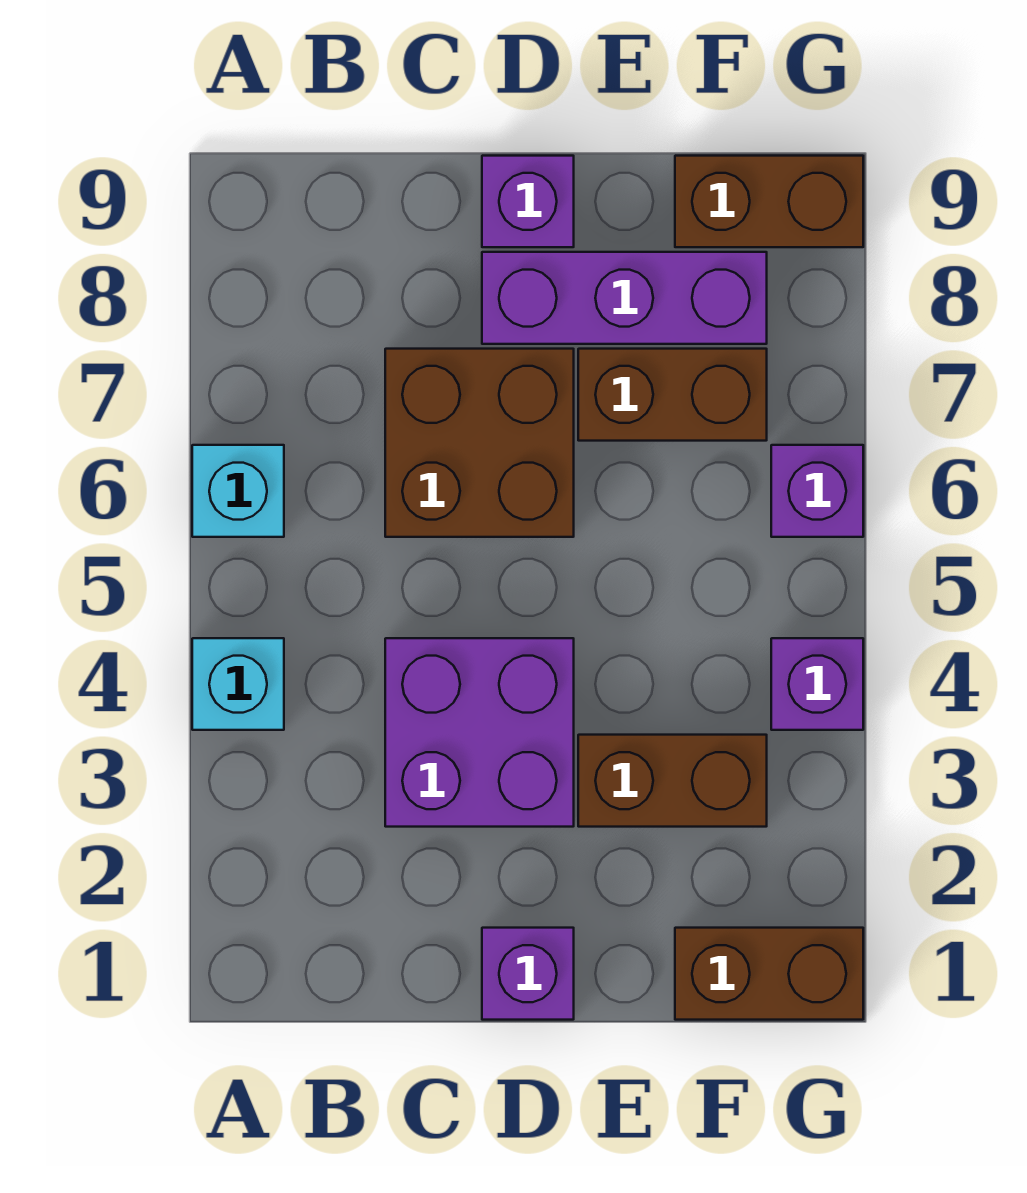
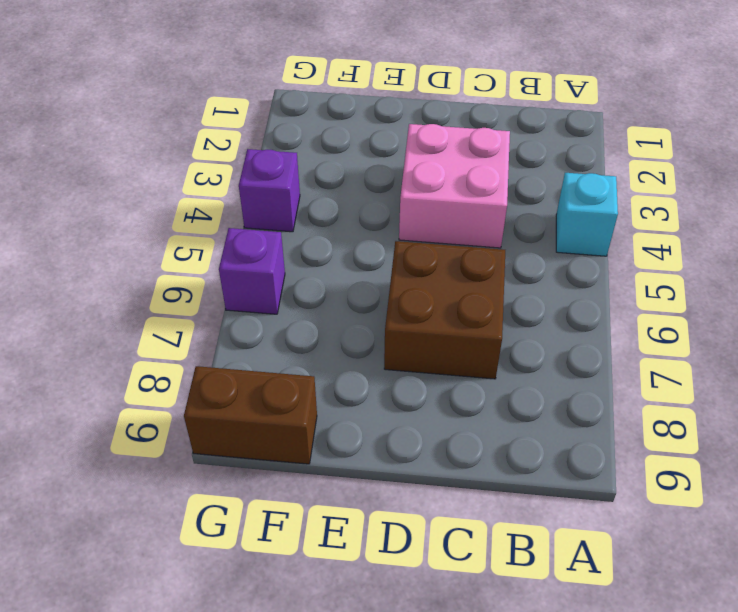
pink 2x2 brick [399,124,510,248] -> purple 2x2 brick [385,638,574,827]
none -> cyan 1x1 brick [192,445,284,537]
none -> purple 1x1 brick [482,928,574,1020]
none -> purple 1x3 brick [482,252,767,344]

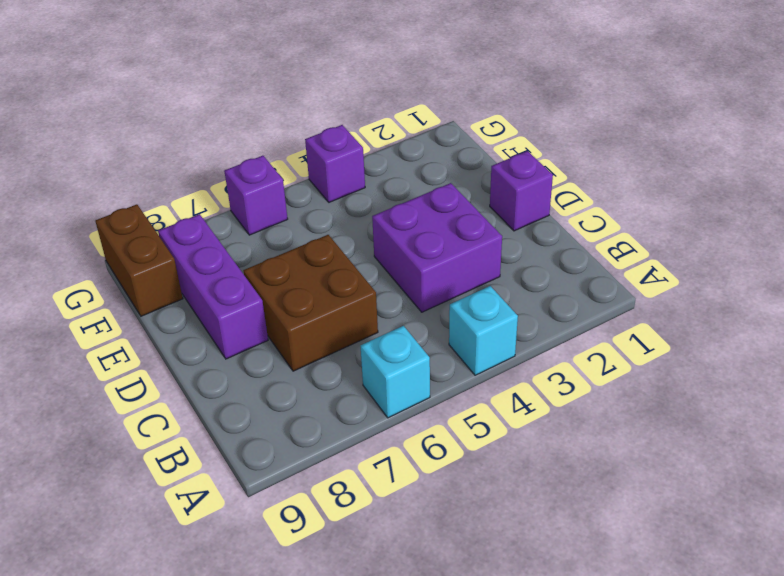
none -> purple 1x1 brick [482,156,574,247]
none -> brown 1x2 brick [578,735,767,827]
none -> brown 1x2 brick [578,349,767,441]

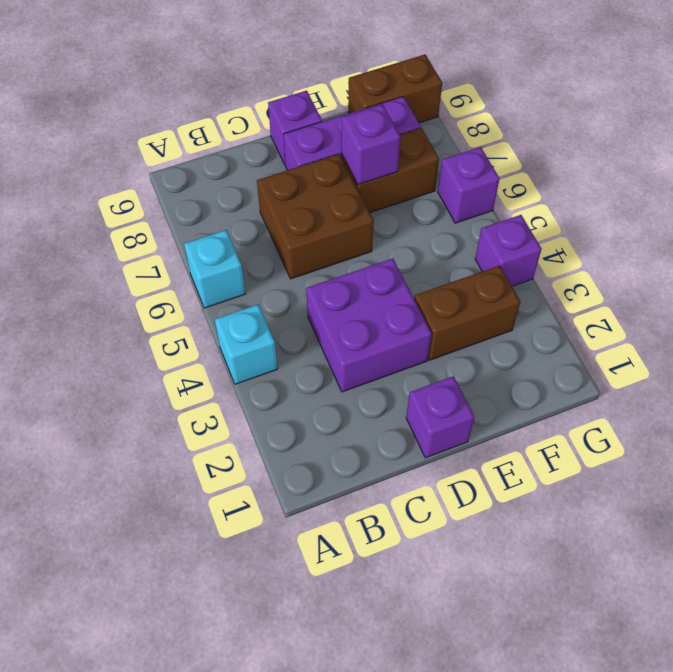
purple 1x1 brick [341,104,401,185] -> none
none -> brown 1x2 brick [675,928,863,1020]

